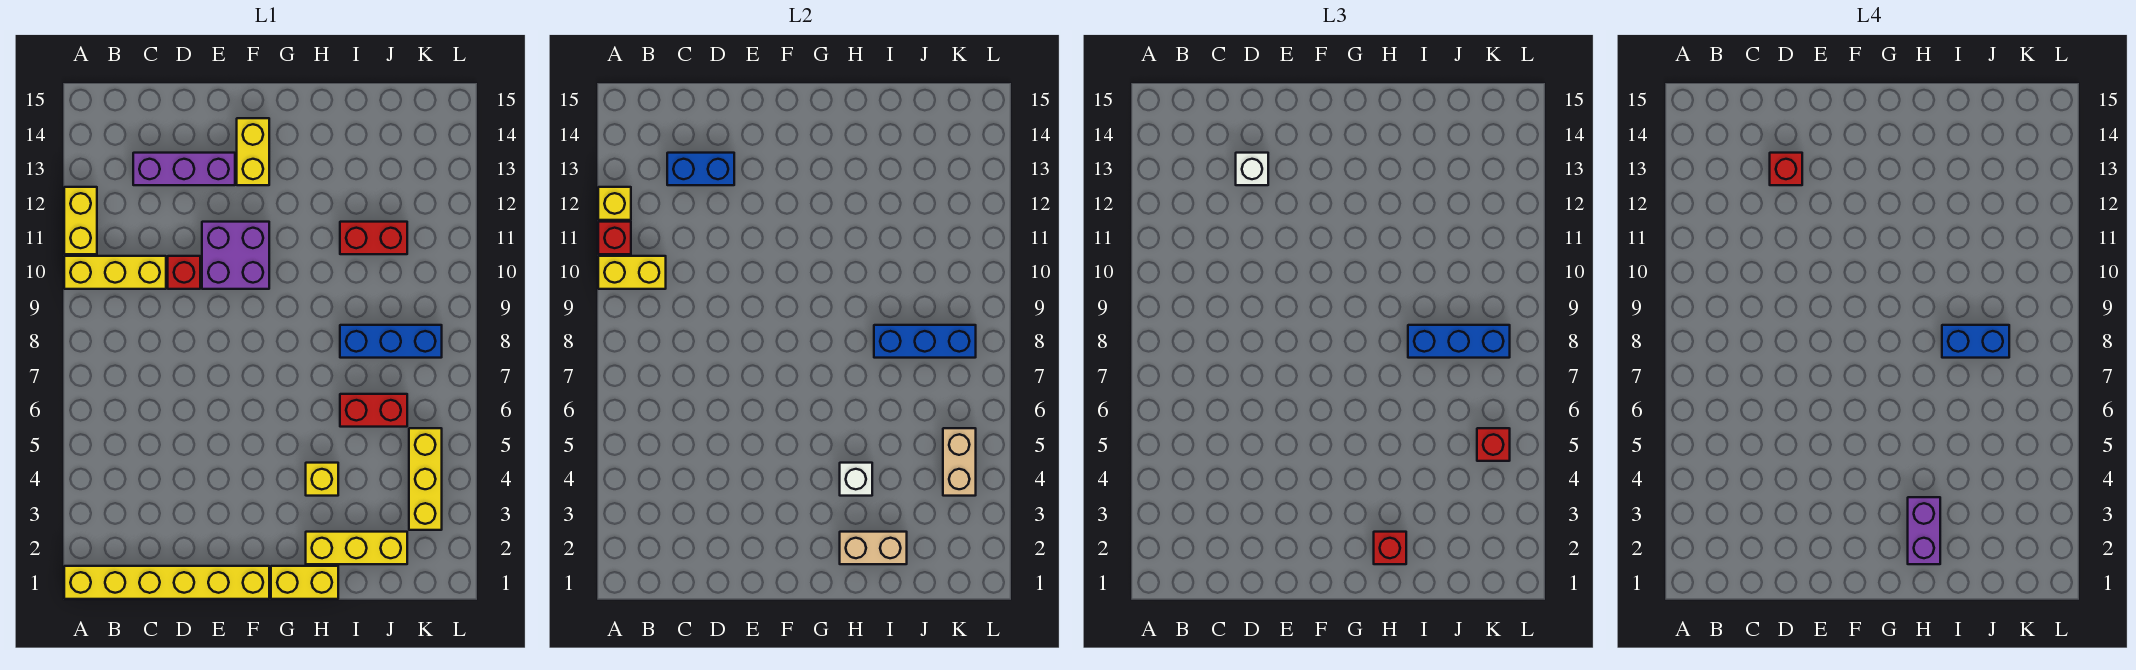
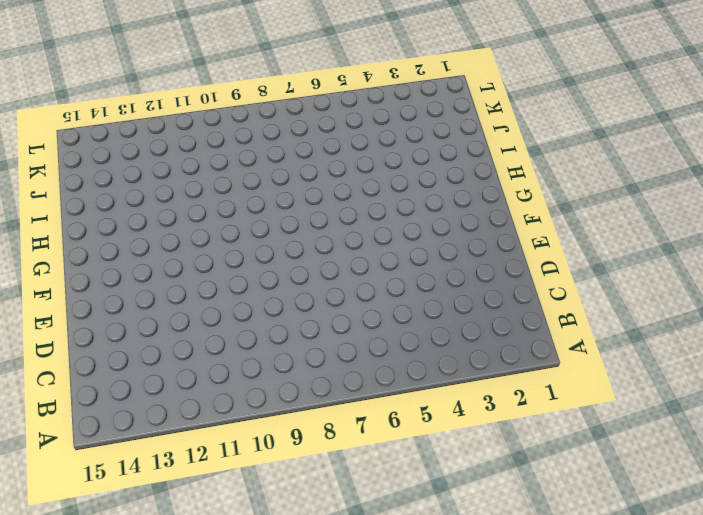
none -> yellow 1x6 brick [64,566,269,599]
none -> yellow 1x3 brick [64,256,166,289]
none -> yellow 1x2 brick [64,187,97,254]

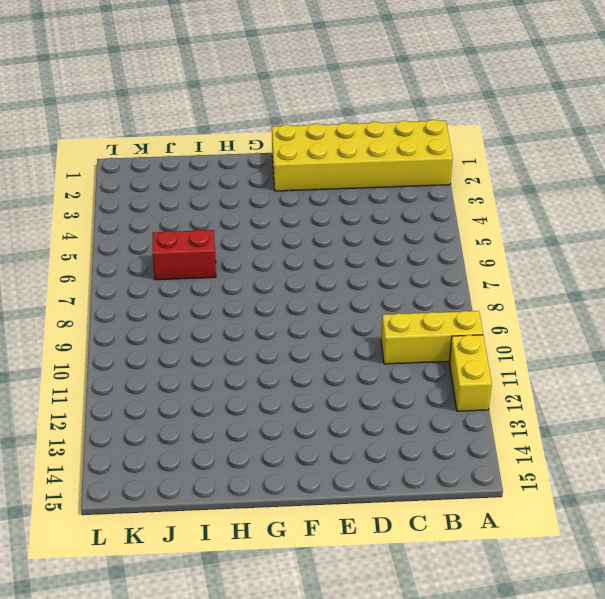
yellow 2x6 brick [272,120,453,191] -> yellow 1x6 brick [64,566,269,599]
none -> purple 1x3 brick [133,153,235,185]
none -> red 1x1 brick [168,256,200,289]
none -> purple 2x2 brick [202,222,269,289]

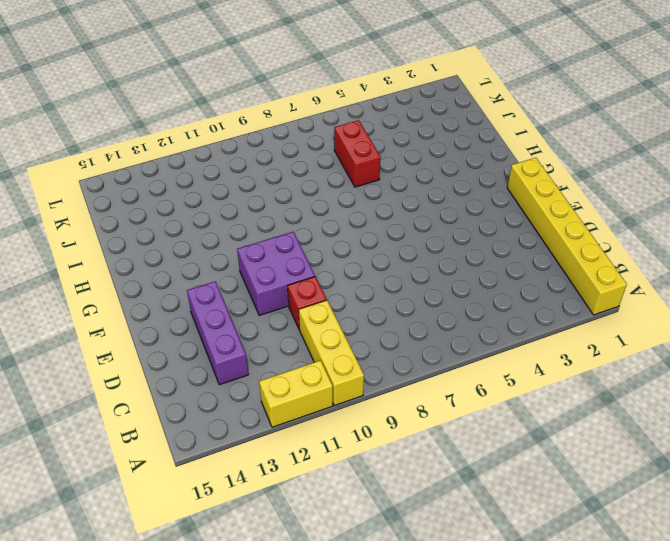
none -> yellow 1x2 brick [237,118,269,185]
none -> yellow 1x2 brick [271,566,338,599]
none -> yellow 1x3 brick [306,532,407,564]

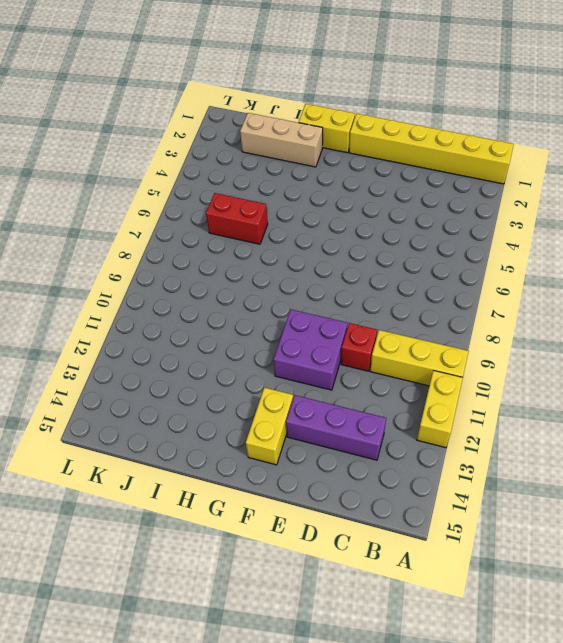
tan 1x3 brick [240,113,323,167] -> yellow 1x3 brick [306,532,407,564]
none -> yellow 1x1 brick [306,463,338,496]
none -> blue 1x3 brick [340,325,442,358]
none -> red 1x2 brick [340,222,407,254]

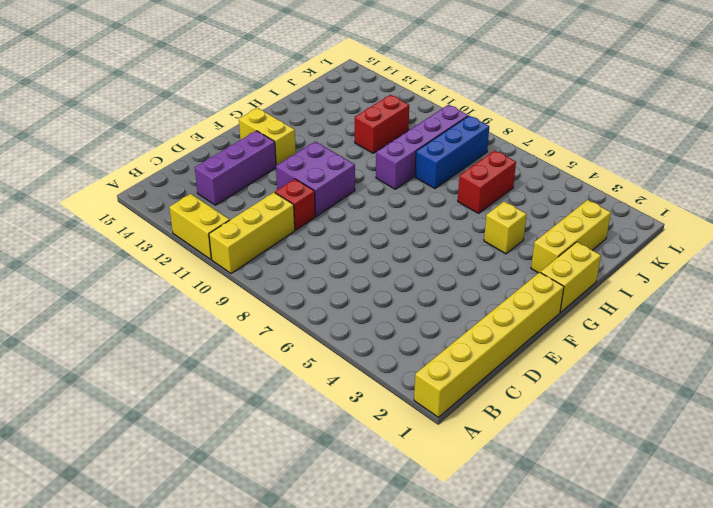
purple 1x4 brick [376,105,468,189] -> none
none -> yellow 1x3 brick [409,428,442,530]
none -> yellow 1x2 brick [598,256,666,289]
none -> red 1x1 brick [598,222,631,254]

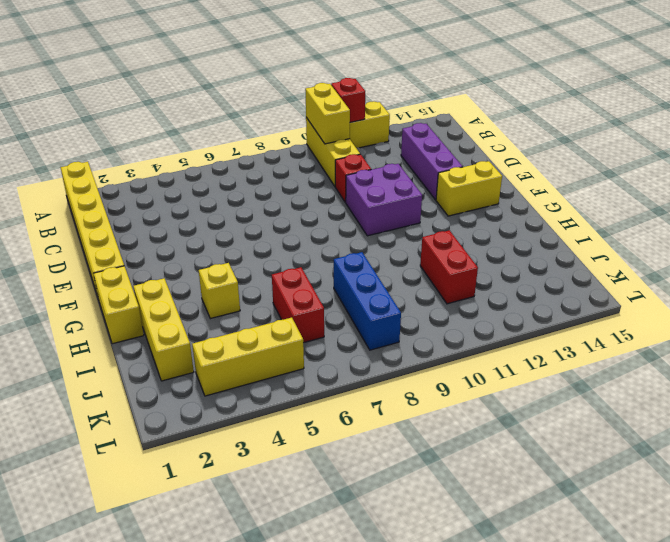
none -> yellow 1x1 brick [598,187,631,220]
none -> blue 1x2 brick [667,153,734,185]
none -> tan 1x2 brick [840,532,907,564]

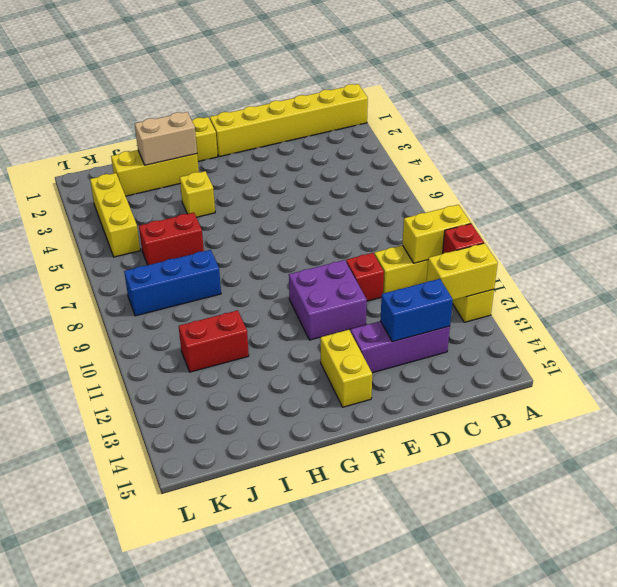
yellow 1x2 brick [427,243,498,300] -> yellow 1x1 brick [598,187,631,220]
none -> white 1x1 brick [840,463,872,496]
none -> blue 1x3 brick [874,325,976,358]
none -> tan 1x2 brick [943,428,976,496]

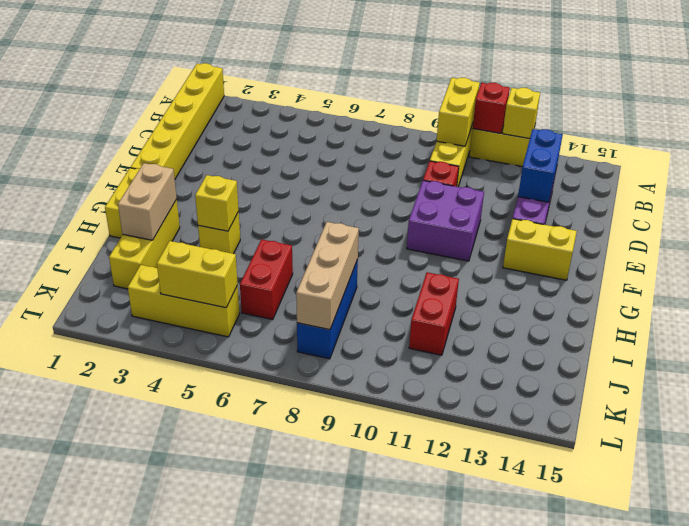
yellow 1x1 brick [195,175,239,231] -> white 1x1 brick [840,463,872,496]
tan 1x3 brick [296,222,359,330] -> blue 1x3 brick [874,325,976,358]
yellow 1x2 brick [157,241,238,308] -> tan 1x2 brick [943,428,976,496]
none -> white 1x1 brick [1236,153,1268,185]
none -> red 1x1 brick [1374,532,1406,564]
none -> blue 1x3 brick [1408,325,1510,358]

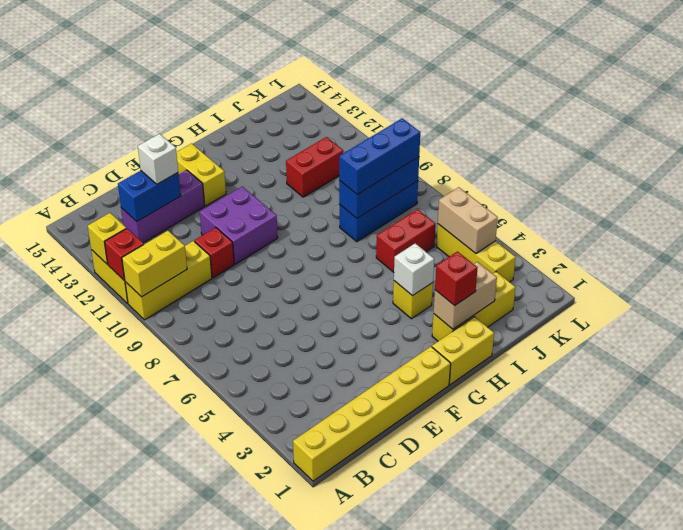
none -> red 1x1 brick [1477,428,1510,461]
none -> red 1x1 brick [1770,153,1802,185]
none -> purple 1x2 brick [1908,497,1940,564]

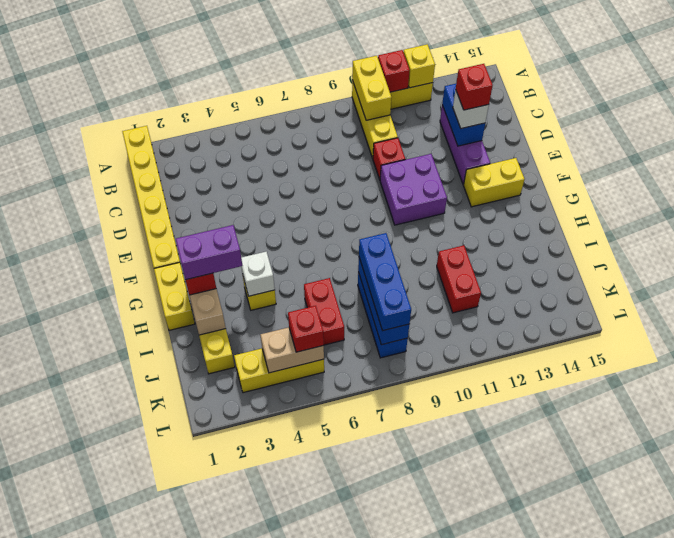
none -> blue 1x2 brick [1942,325,2009,358]

